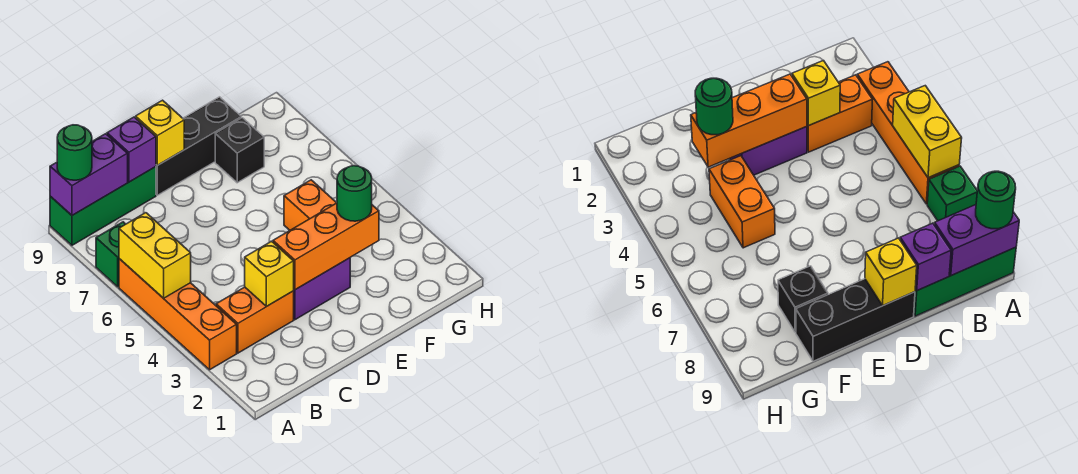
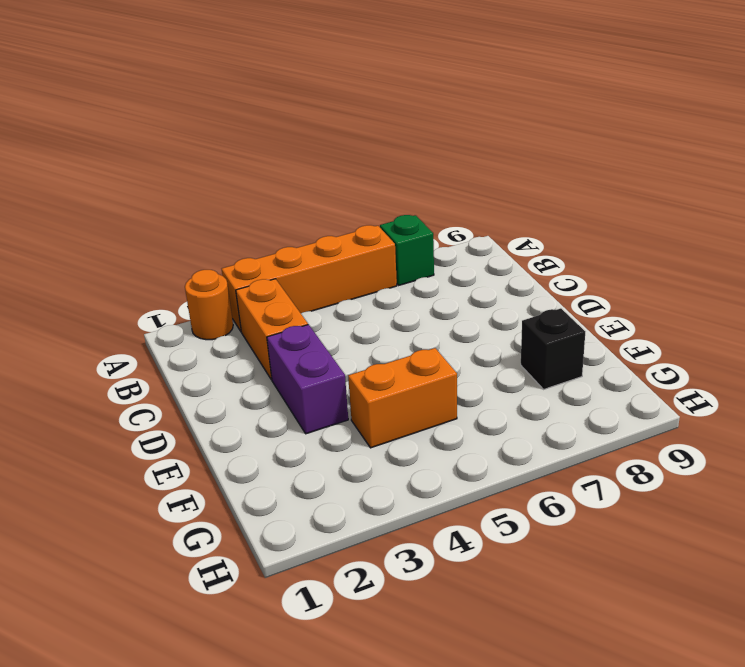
orange 1x1 round brick [185,270,233,340] -> none
none -> green 1x3 brick [50,167,156,245]
none -> black 1x3 brick [156,97,241,195]
none -> yellow 1x2 brick [119,213,191,298]

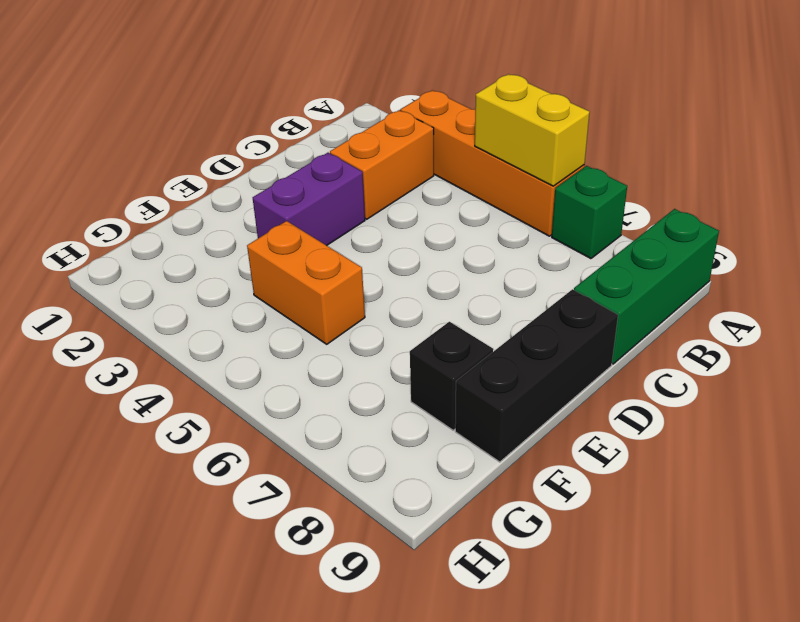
none -> purple 1x2 brick [50,134,128,215]
none -> yellow 1x1 brick [245,241,294,307]
none -> purple 1x1 brick [107,117,156,182]

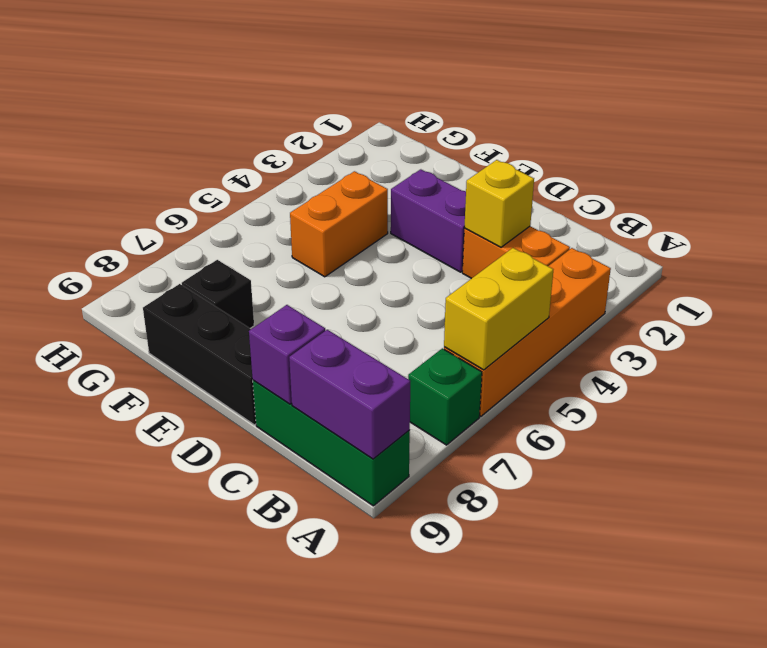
none -> orange 1x3 brick [273,203,379,290]
none -> yellow 1x1 brick [136,100,184,165]
none -> green 1x1 round brick [57,125,92,180]

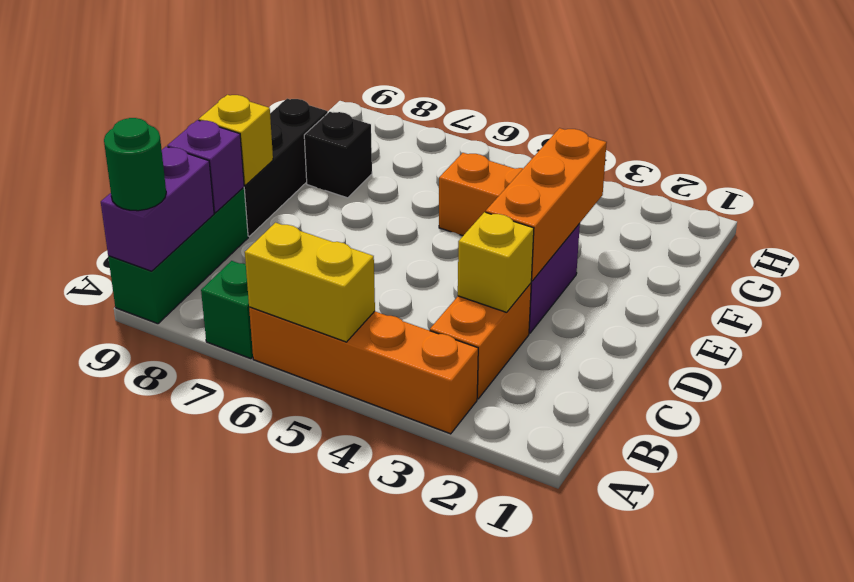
none -> green 1x1 round brick [337,166,372,221]

